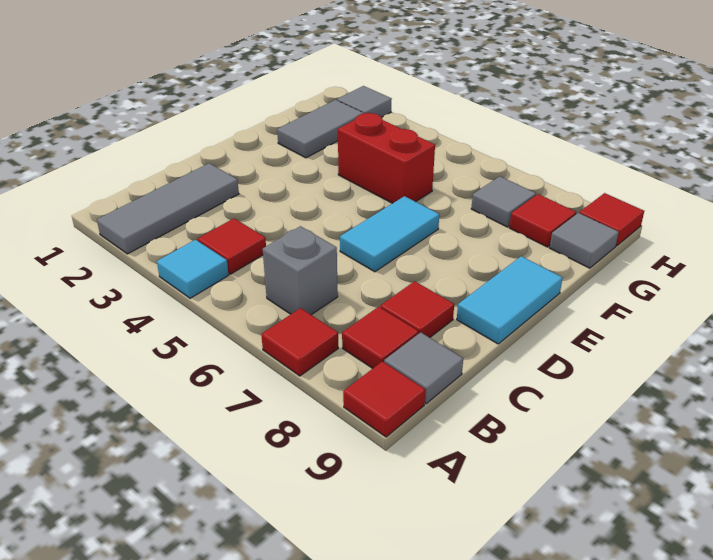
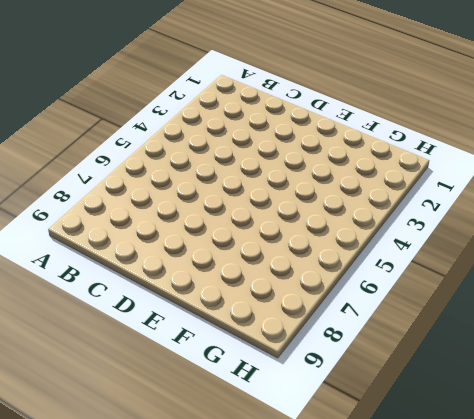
none -> grey 1x3 tile [97,163,239,254]
none -> cyan 1x1 tile [157,240,228,298]
none -> red 1x1 tile [261,308,338,376]

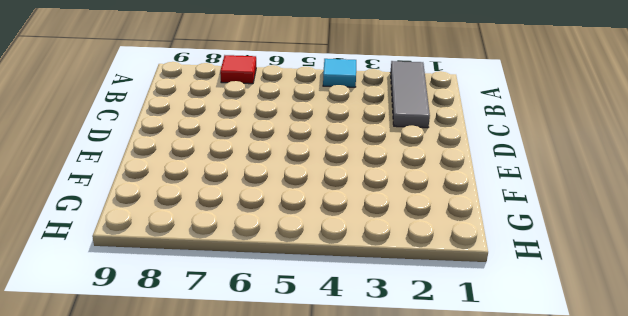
none -> red 1x1 tile [343,361,425,437]
none -> red 1x1 tile [198,218,266,274]
none -> grey 1x1 brick [263,226,338,315]

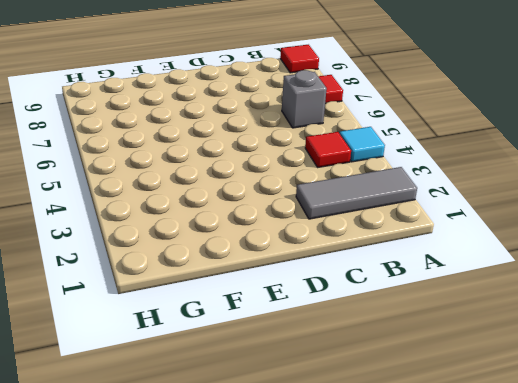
none -> red 1x1 tile [342,307,419,369]
none -> grey 1x1 tile [384,332,463,404]
none -> red 1x1 tile [380,281,454,338]

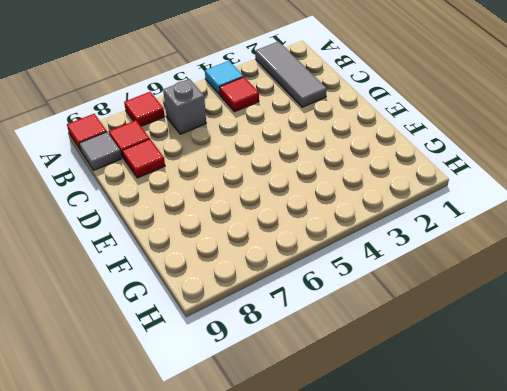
none -> cyan 1x2 tile [340,196,439,272]
none -> cyan 1x2 tile [457,256,563,344]
none -> grey 1x2 tile [277,100,363,158]

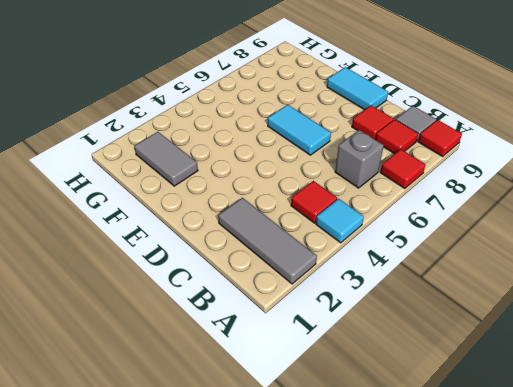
none -> red 1x2 brick [338,113,435,203]
none -> grey 1x1 tile [471,176,536,227]
none -> red 1x1 tile [509,194,576,247]

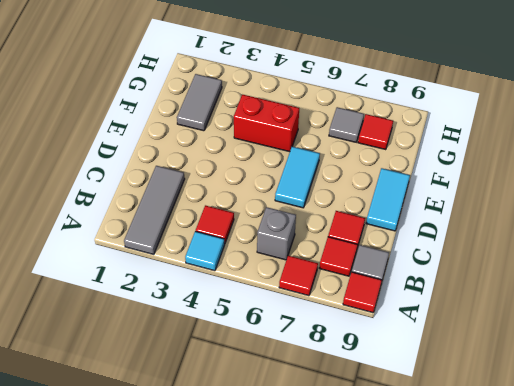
none -> grey 1x1 tile [550,213,619,268]
none -> grey 1x1 tile [337,86,392,117]
none -> red 1x1 tile [580,193,644,246]

